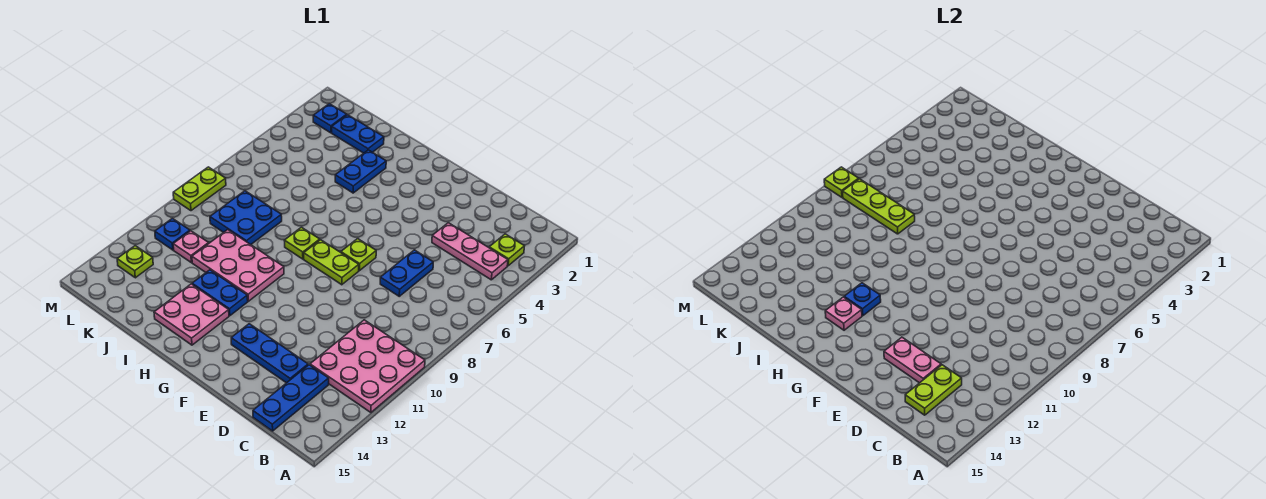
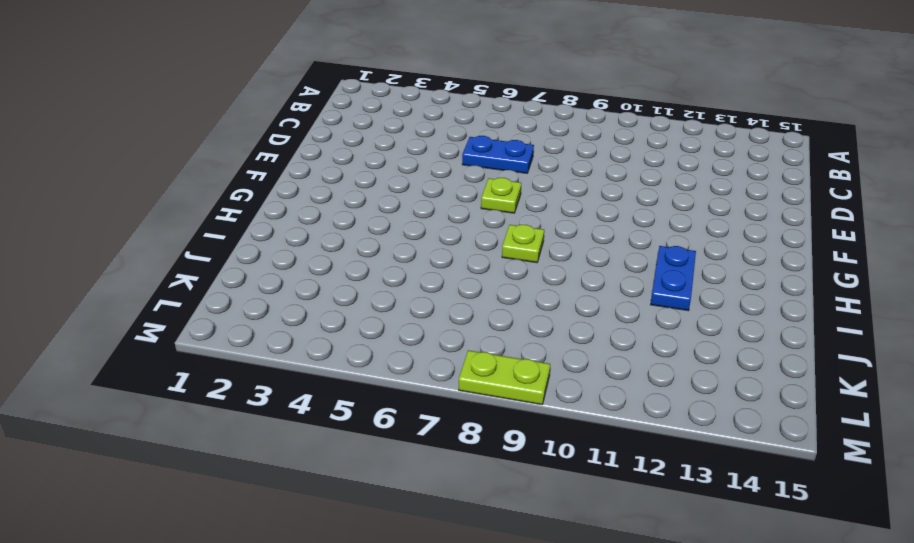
none -> pink 3x3 plate [310,320,425,412]
none -> lime 1x1 plate [489,234,524,266]
none -> pink 1x3 plate [432,223,508,280]

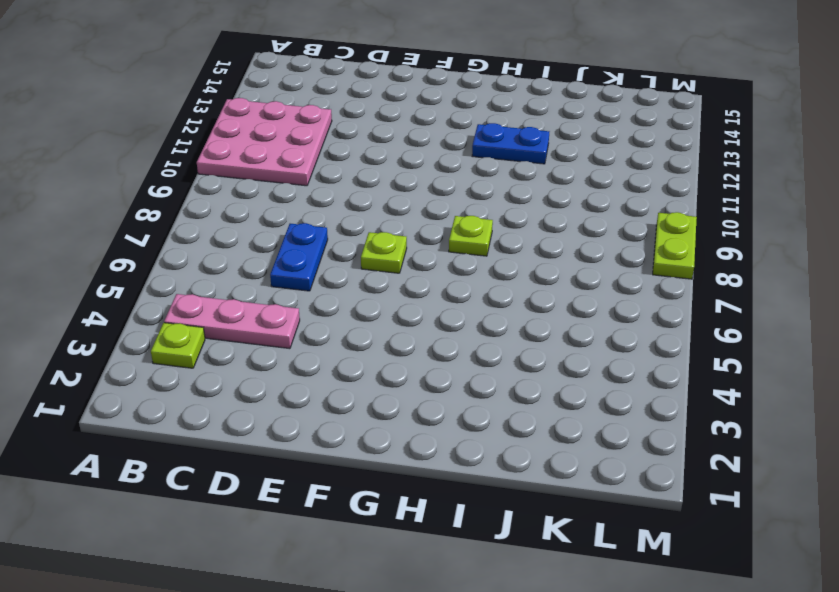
none -> blue 1x3 plate [253,365,329,431]
none -> blue 1x3 plate [231,324,308,383]
none -> lime 1x2 plate [304,240,359,285]

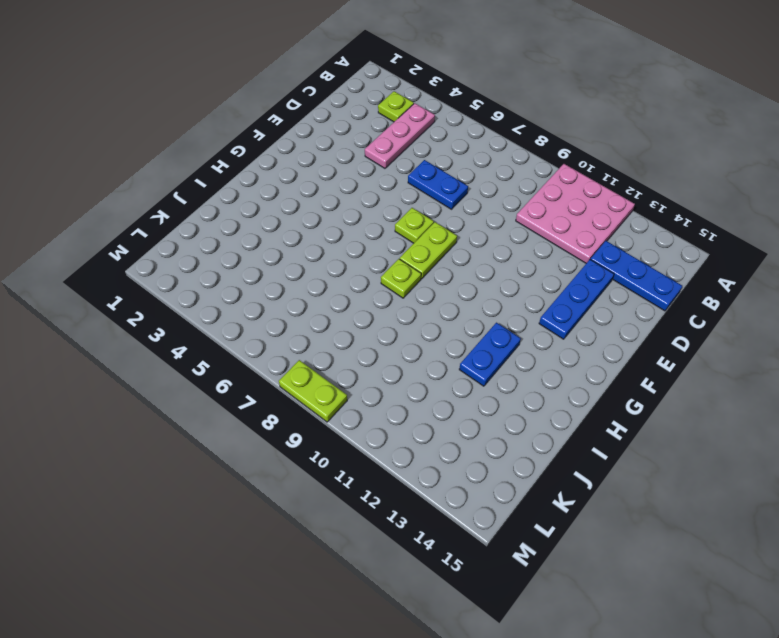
none -> pink 2x3 plate [192,230,284,301]
none -> pink 2x2 plate [154,284,229,345]
none -> blue 1x2 plate [335,150,386,193]

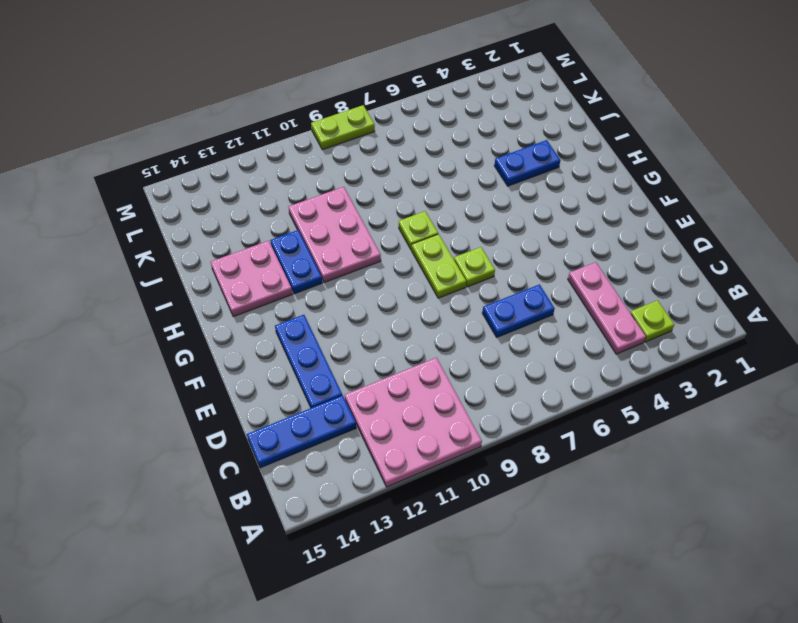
none -> blue 1x2 plate [332,115,384,153]
none -> blue 2x2 plate [210,191,282,245]
none -> pink 1x1 plate [173,231,209,262]

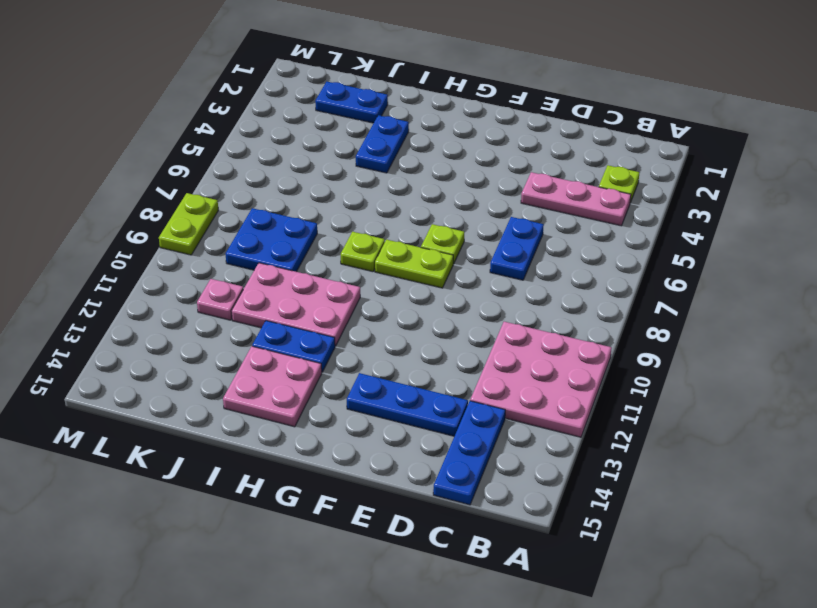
none -> blue 1x1 plate [313,104,347,133]
none -> blue 1x1 plate [155,218,190,250]
none -> lime 1x1 plate [117,246,153,278]

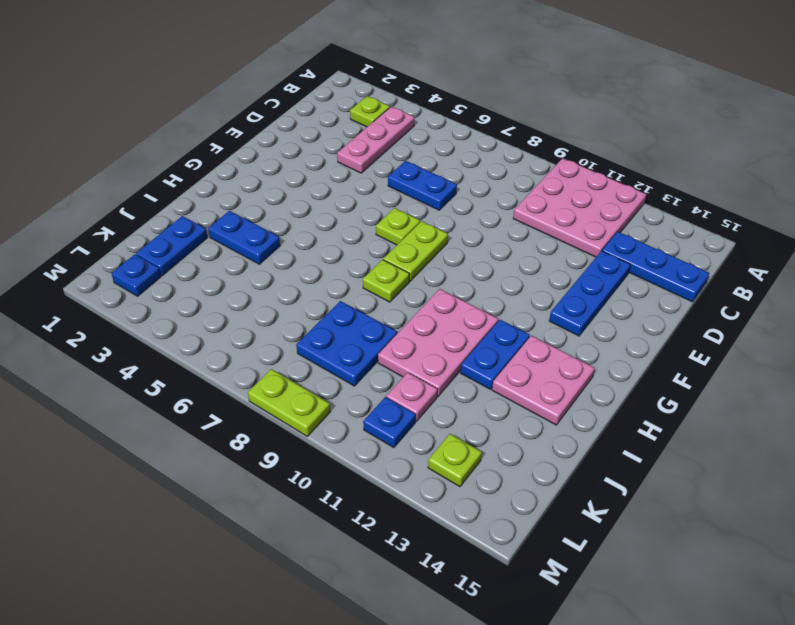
none -> lime 1x2 plate [905,365,962,415]
none -> pink 1x2 plate [884,337,941,383]
none -> blue 1x1 plate [844,283,881,316]

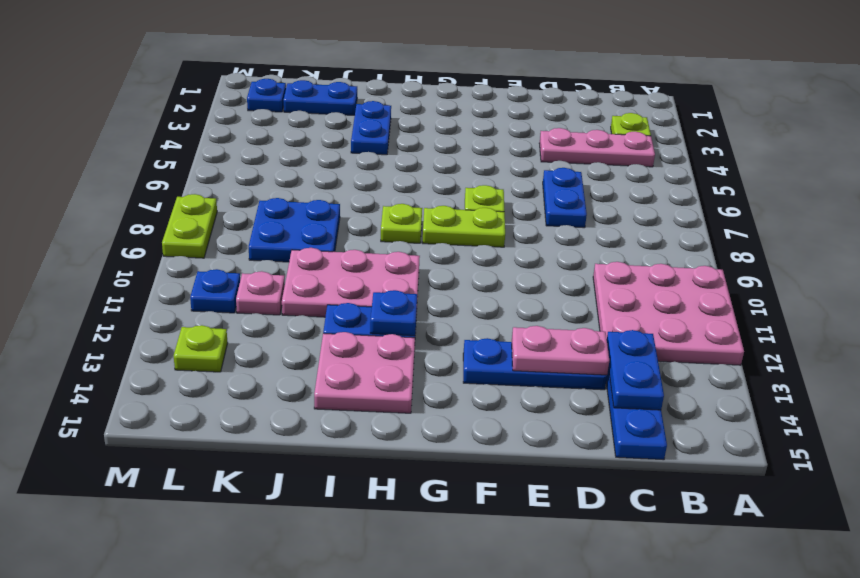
blue 1x2 plate [607,330,664,410] -> lime 1x2 plate [905,365,962,415]
none -> pink 1x1 plate [825,297,862,330]
none -> lime 1x3 plate [843,179,915,234]
none -> lime 1x1 plate [824,167,859,197]

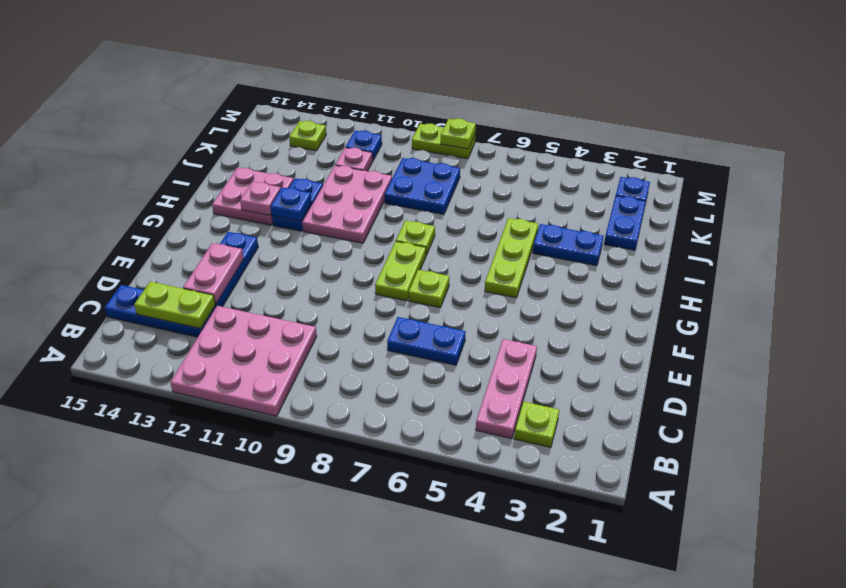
lime 1x3 plate [485,218,538,298] -> lime 1x3 plate moved to [843,179,915,234]

